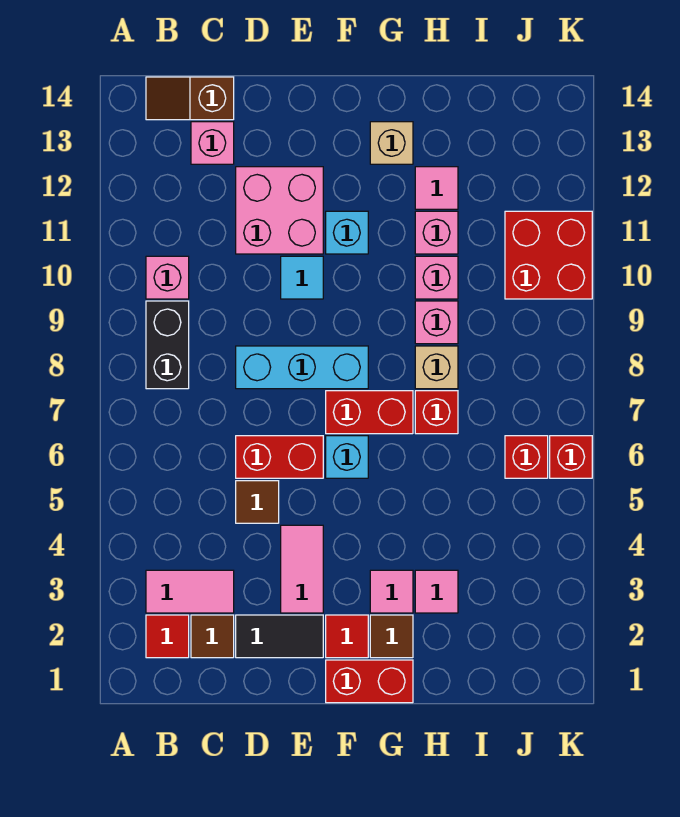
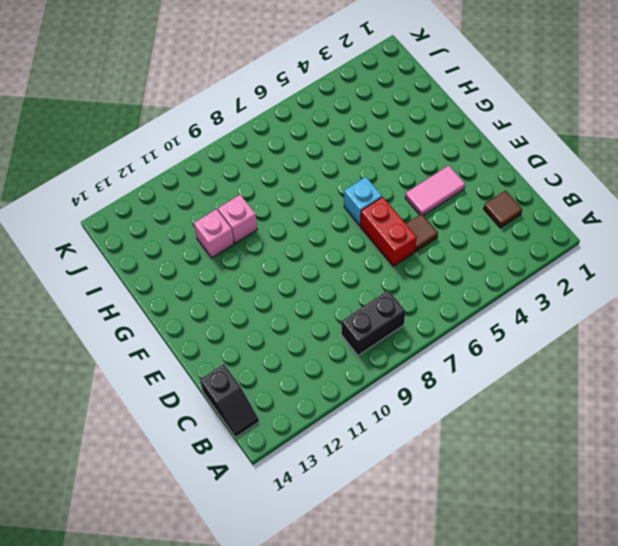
black 1x2 slope [200,364,259,437] -> brown 1x2 slope [146,77,234,120]
none -> red 1x1 tile [146,615,189,658]
none -> pink 1x2 tile [146,570,234,613]
none -> pink 1x1 brick [146,256,189,299]
none -> pink 1x1 brick [191,122,234,164]

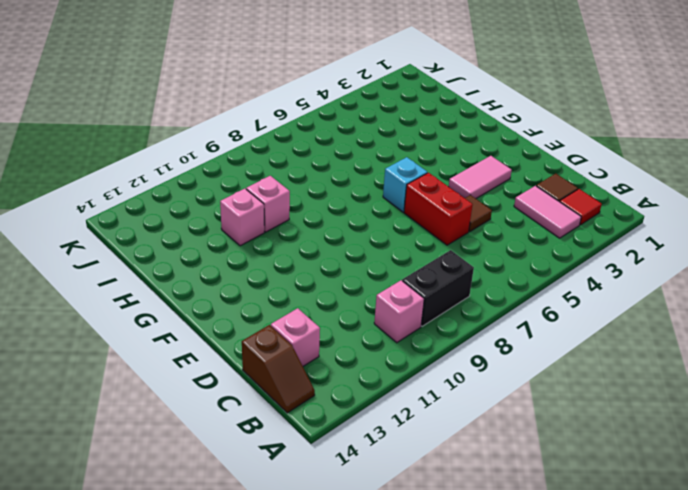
none -> black 1x2 tile [236,615,323,658]
none -> cyan 1x3 brick [236,346,368,389]
none -> pink 2x2 brick [236,167,323,254]
none -> cyan 1x1 tile [281,256,323,299]

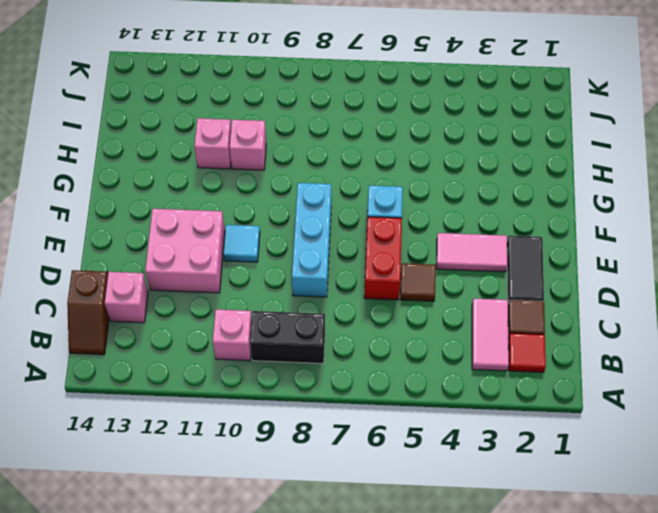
none -> red 1x2 brick [326,660,413,703]
none -> red 1x1 tile [326,615,368,658]
none -> red 1x2 brick [326,391,413,434]
none -> cyan 1x1 brick [326,211,368,254]

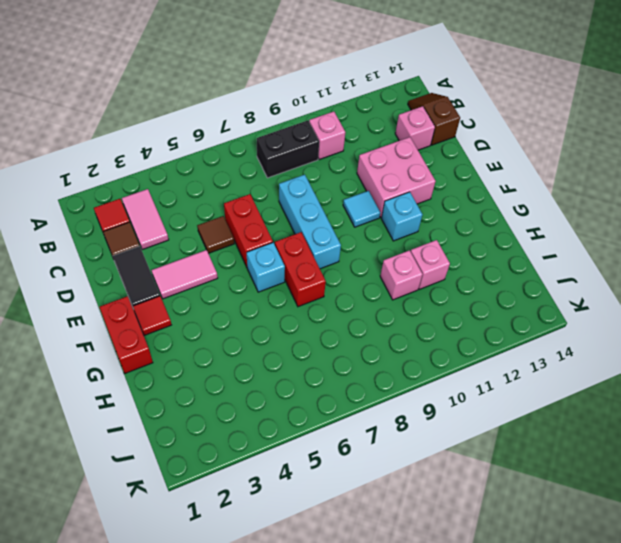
none -> brown 1x1 tile [370,615,413,658]
none -> pink 1x1 tile [370,570,413,613]
none -> tan 1x1 brick [370,122,413,164]
none -> pink 1x1 tile [415,570,458,613]

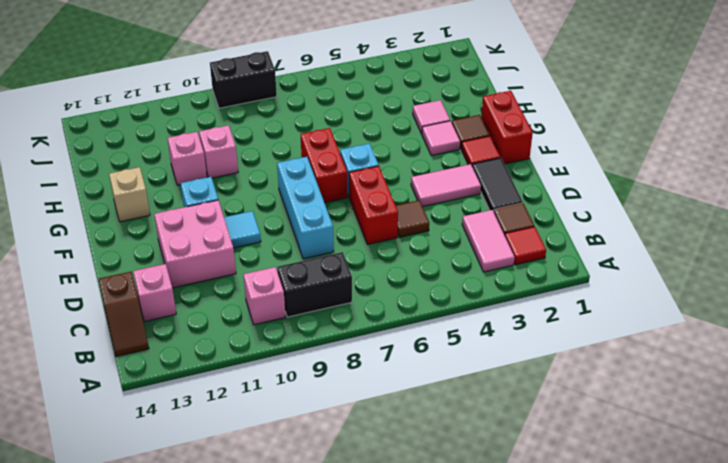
black 1x2 brick [210,51,277,108] -> none
none -> red 1x1 brick [415,391,458,434]
none -> tan 1x1 brick [415,346,458,389]
none -> pink 1x1 brick [415,301,458,344]
none -> pink 1x1 tile [415,167,458,209]

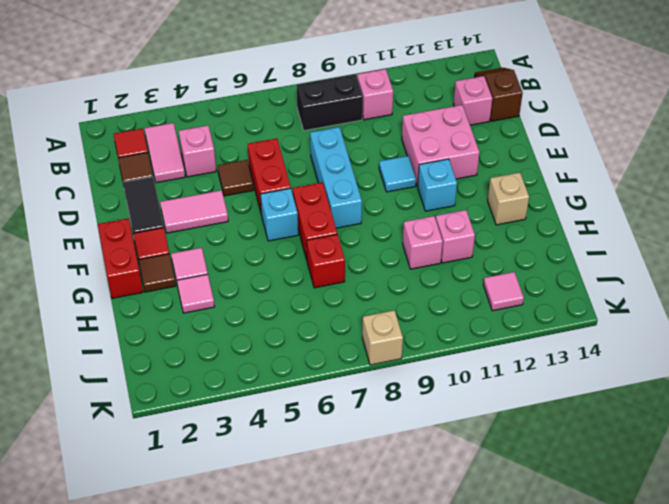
pink 1x1 brick [179,125,216,177] -> pink 1x1 brick moved to [415,301,458,344]
pink 1x1 tile [483,272,524,311] -> pink 1x1 tile moved to [415,167,458,209]
tan 1x1 brick [362,310,403,365] -> tan 1x1 brick moved to [415,346,458,389]
none -> red 1x1 brick [505,436,548,478]
none -> red 2x2 brick [505,211,592,299]
none -> red 1x1 brick [550,436,592,478]

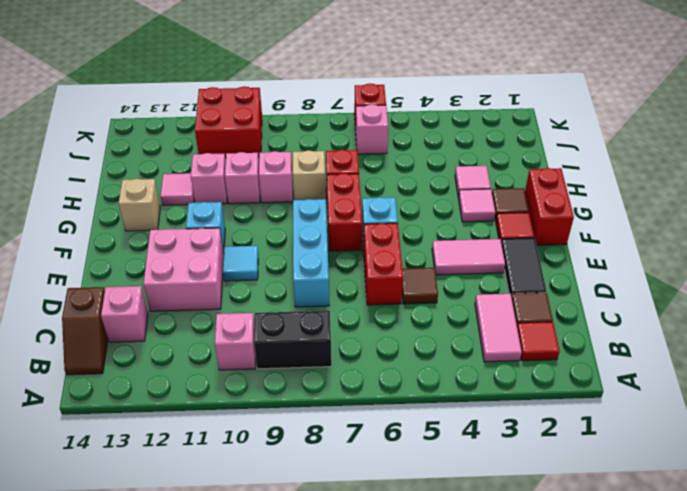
pink 1x1 brick [356,104,388,154] -> red 1x1 brick [505,436,548,478]

